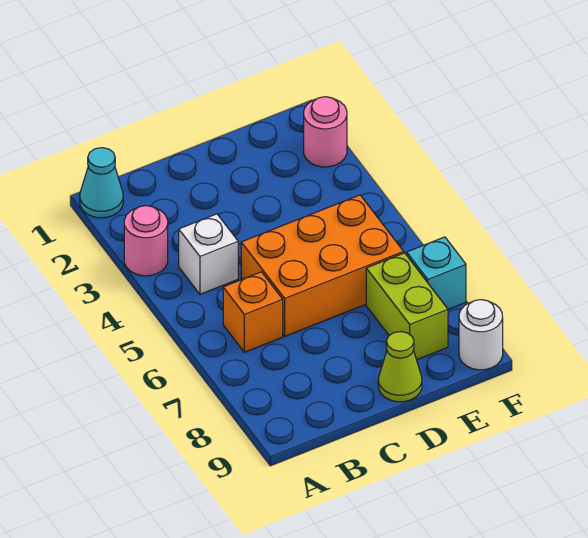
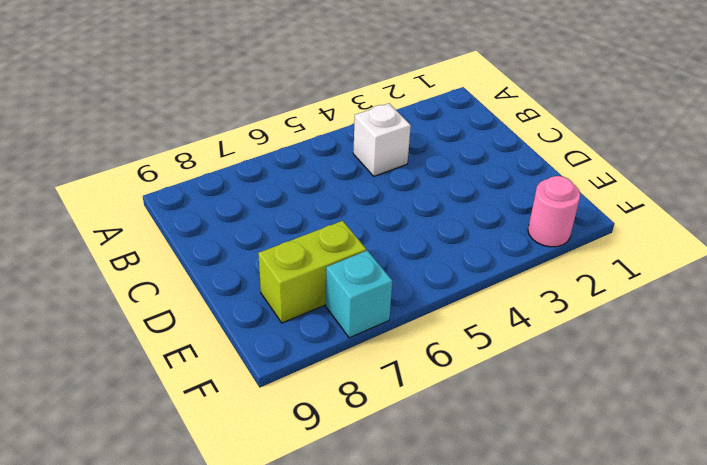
none -> cyan 1x1 cone [80,148,123,218]
none -> pink 1x1 round brick [124,206,168,276]

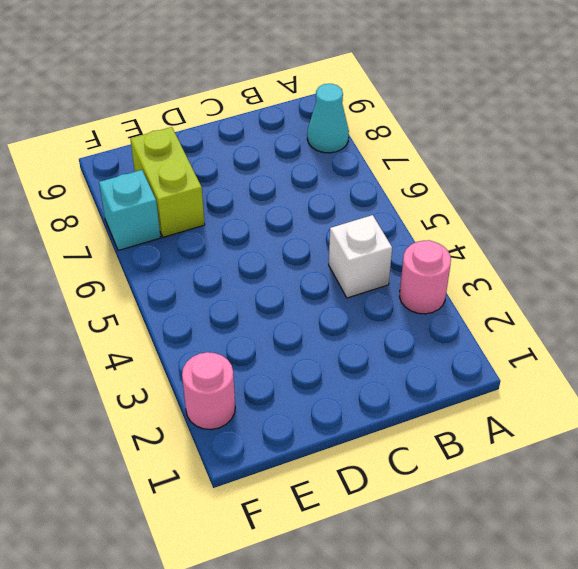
cyan 1x1 cone [307,84,349,153] -> cyan 1x1 cone moved to [80,148,123,218]
none -> orange 1x1 brick [223,272,283,352]
none -> orange 2x3 brick [241,195,404,336]

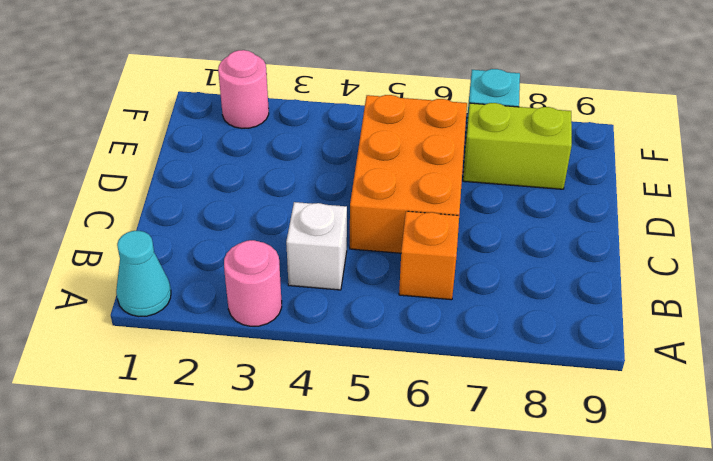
none -> lime 1x1 cone [378,332,422,402]
none -> white 1x1 round brick [459,300,503,370]

